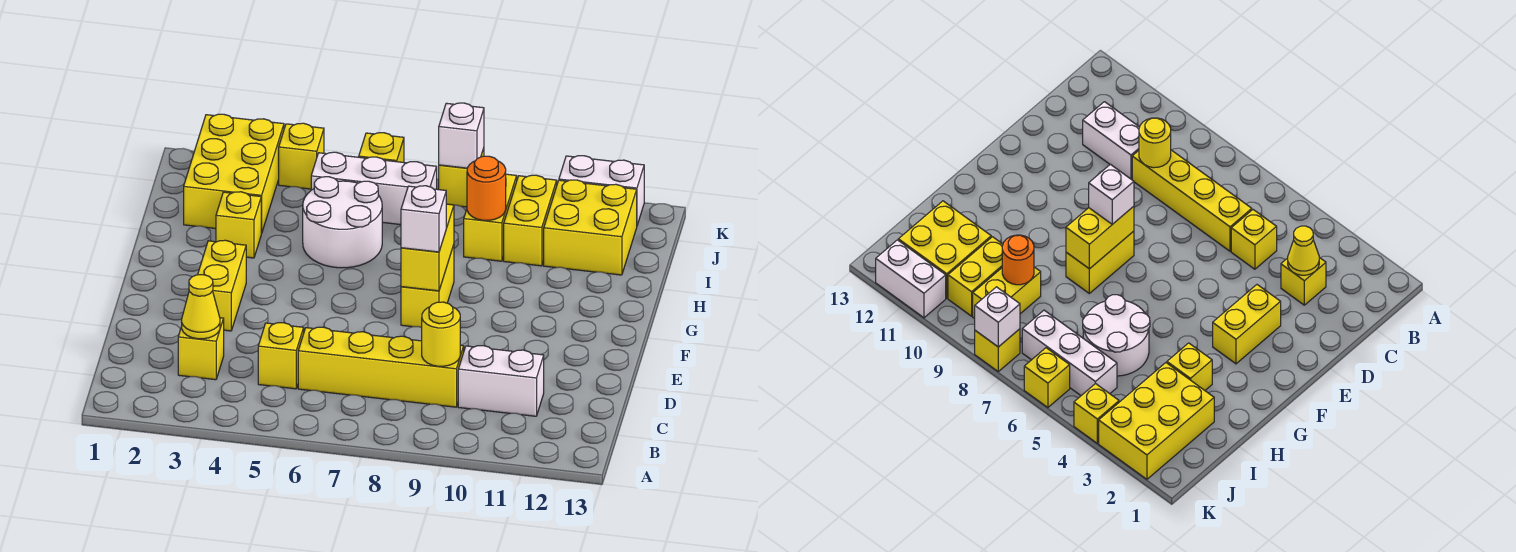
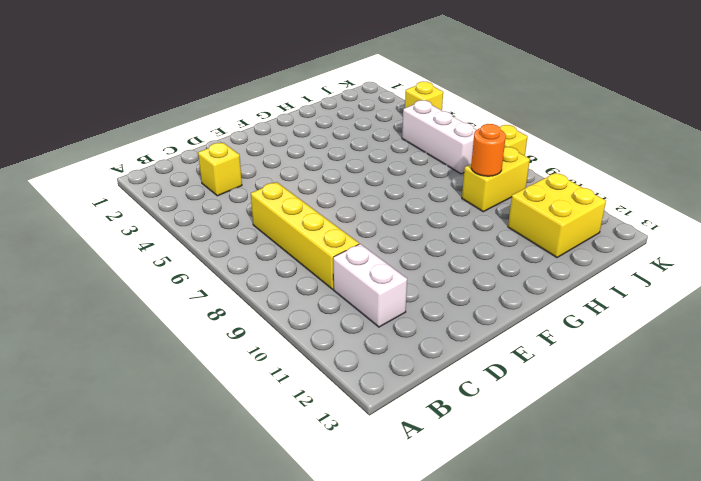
none -> yellow 1x1 brick [258,323,304,389]
none -> yellow 1x2 brick [198,240,246,331]
none -> yellow 1x2 brick [401,245,454,327]

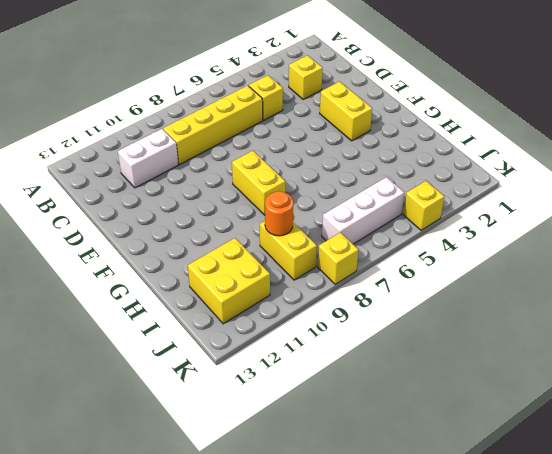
none -> yellow 1x1 brick [216,192,261,258]
none -> white 2x2 round brick [303,177,382,268]
none -> yellow 2x3 brick [184,114,284,233]

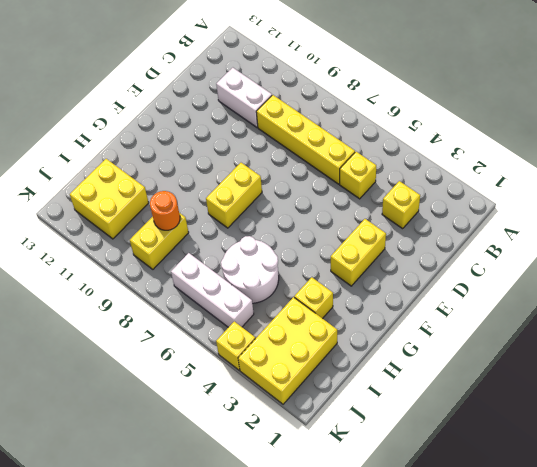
none -> yellow 1x2 brick [504,175,557,266]
none -> yellow 1x1 brick [359,133,404,162]
none -> yellow 1x1 brick [439,148,484,207]

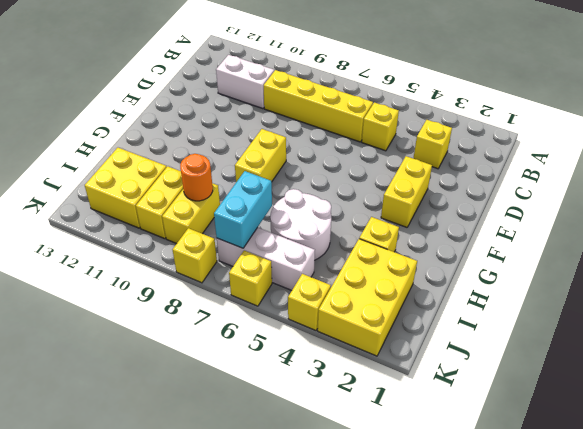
cyan 1x2 brick [214,171,272,248] -> none
none -> white 1x2 brick [559,156,644,225]
none -> yellow 1x1 cone [182,275,220,339]
none -> yellow 1x1 round brick [422,302,460,366]

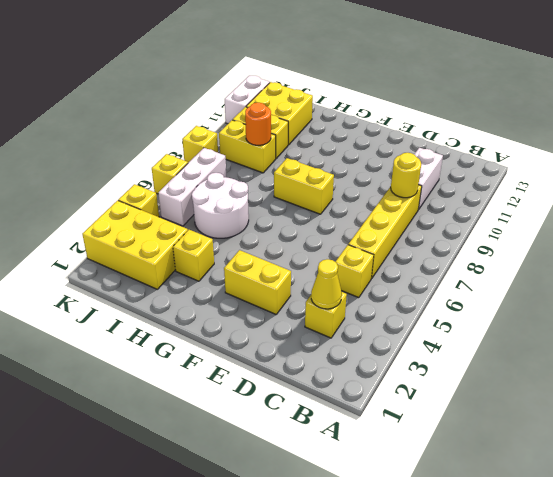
none -> yellow 1x2 brick [401,204,454,291]
none -> white 1x1 brick [439,103,484,168]
none -> white 1x1 brick [401,186,446,252]

